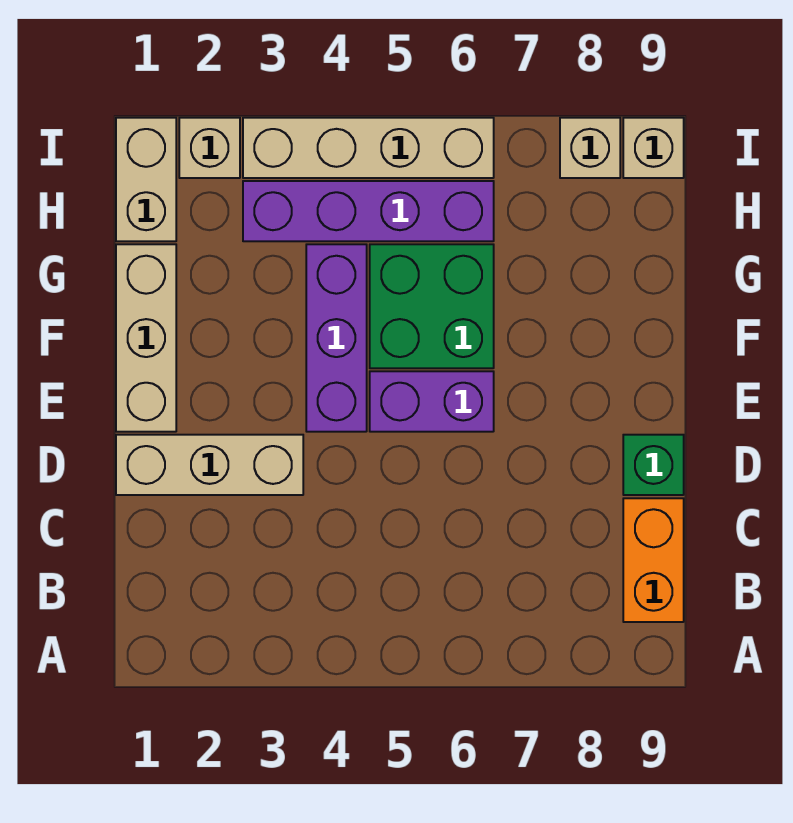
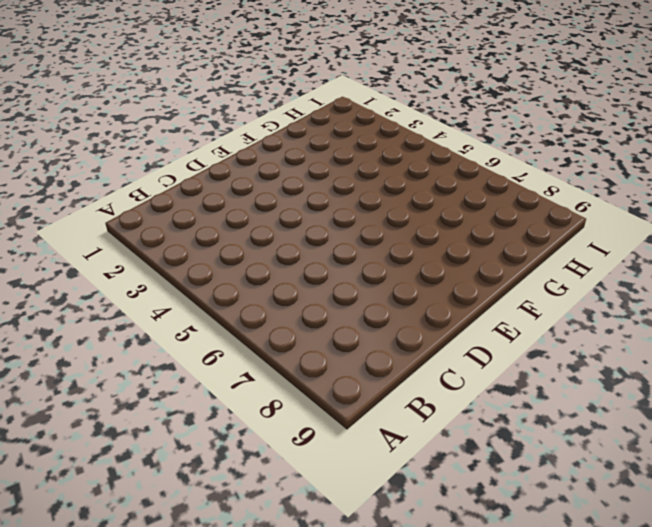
none -> orange 1x2 brick [623,498,684,622]
none -> tan 1x3 brick [116,435,303,495]
none -> green 1x1 brick [623,435,684,495]

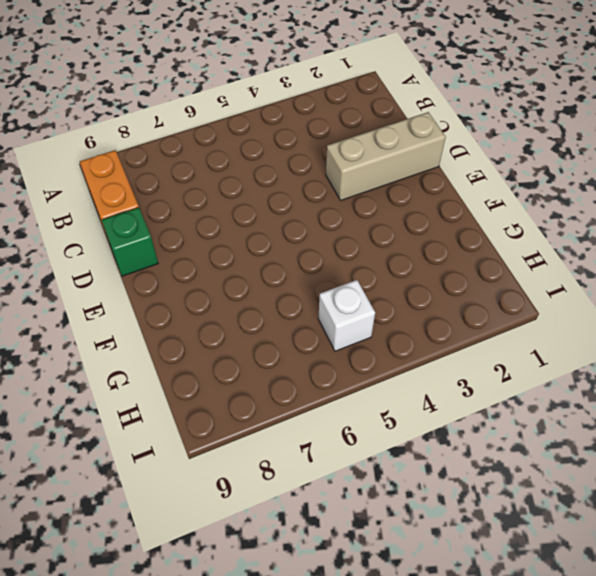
white 1x1 brick [318,280,375,351] -> purple 1x4 brick [243,181,494,241]
none -> tan 1x3 brick [116,244,176,432]
none -> purple 1x3 brick [306,244,367,432]
none -> purple 1x2 brick [370,371,494,432]

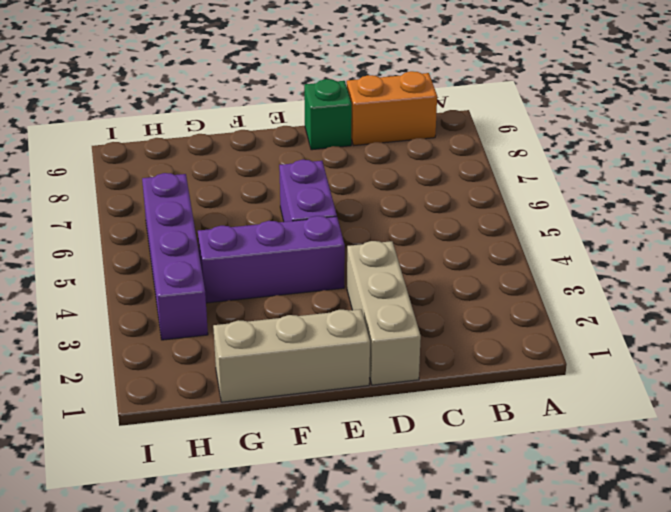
none -> green 2x2 brick [370,244,494,368]
none -> tan 1x2 brick [116,118,176,241]
none -> tan 1x1 brick [179,118,240,178]

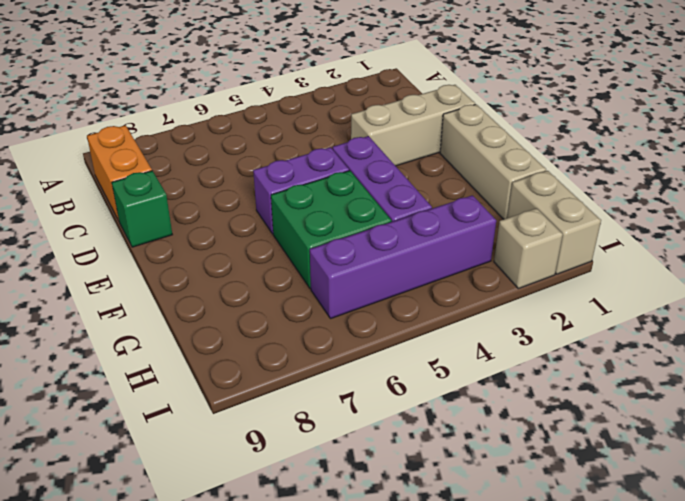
none -> tan 1x4 brick [243,118,494,178]
none -> tan 1x1 brick [560,118,620,178]
none -> tan 1x1 brick [623,118,684,178]

